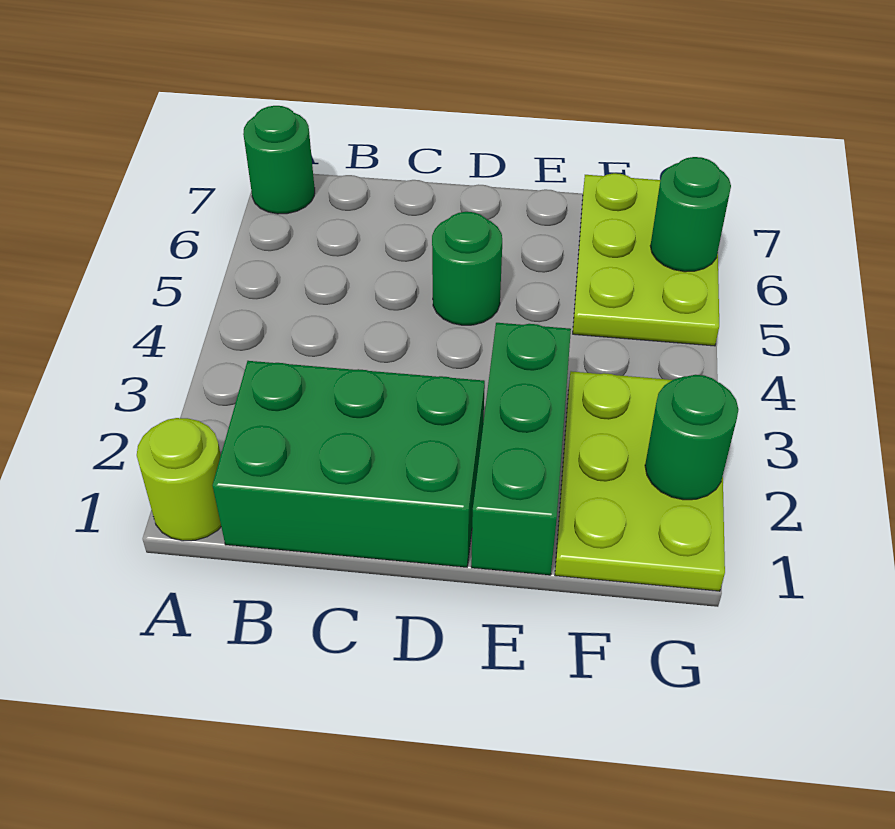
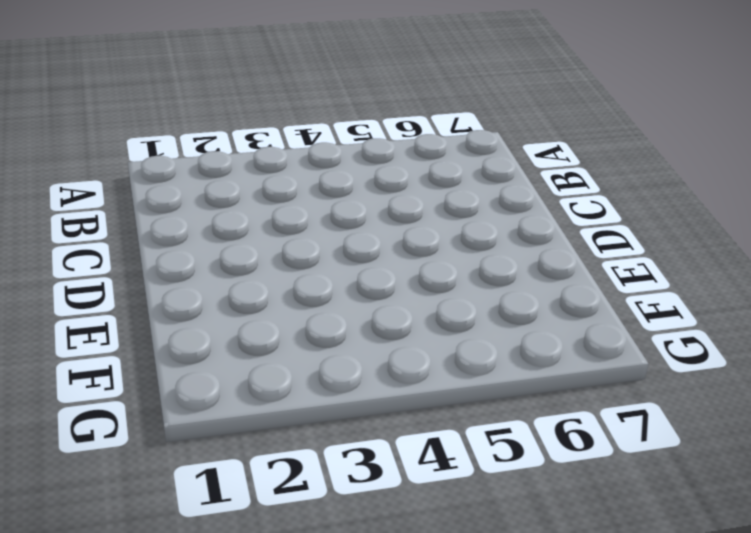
none -> lime 1x1 round brick [137,418,221,541]
none -> green 1x1 round brick [243,106,315,214]

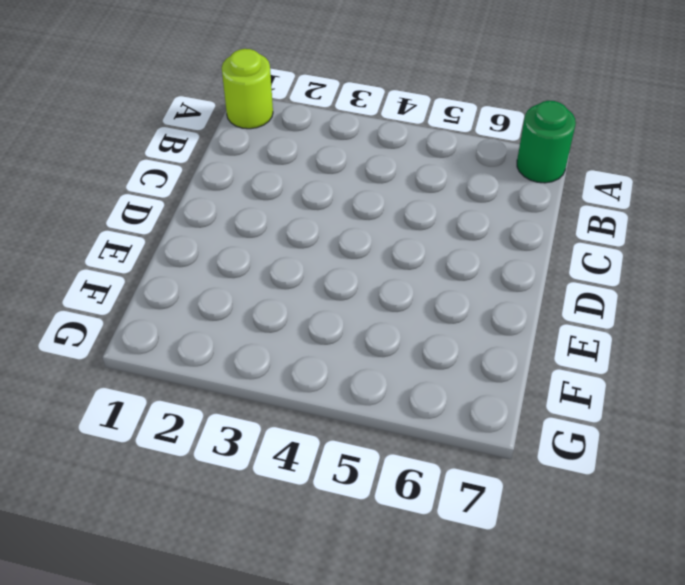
none -> green 2x3 brick [213,361,485,567]
none -> green 1x1 round brick [432,212,502,325]

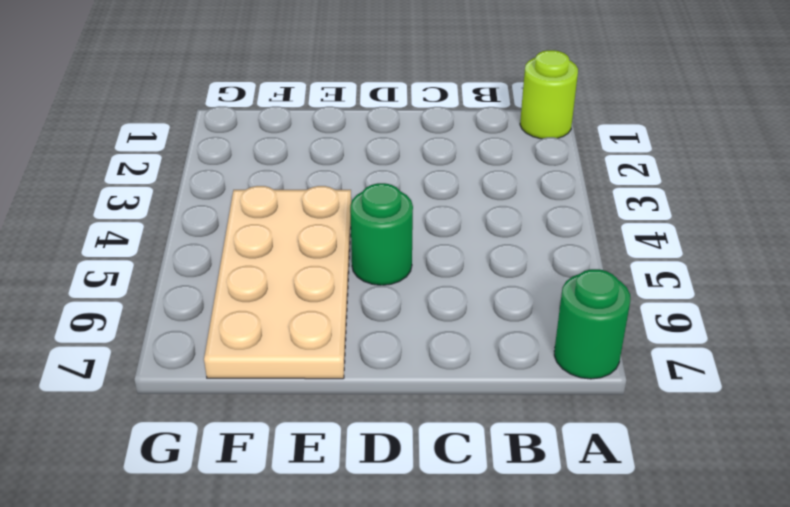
tan 2x4 plate [204,186,351,379] -> lime 2x3 plate [573,173,719,346]
none -> green 2x3 brick [213,361,485,567]
none -> green 1x3 brick [471,323,571,575]

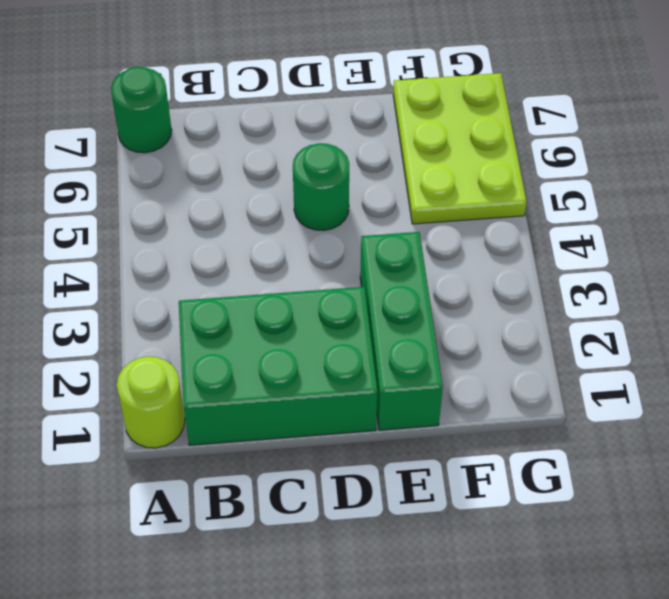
none -> lime 2x3 plate [555,371,725,591]
none -> green 1x1 round brick [645,375,738,500]

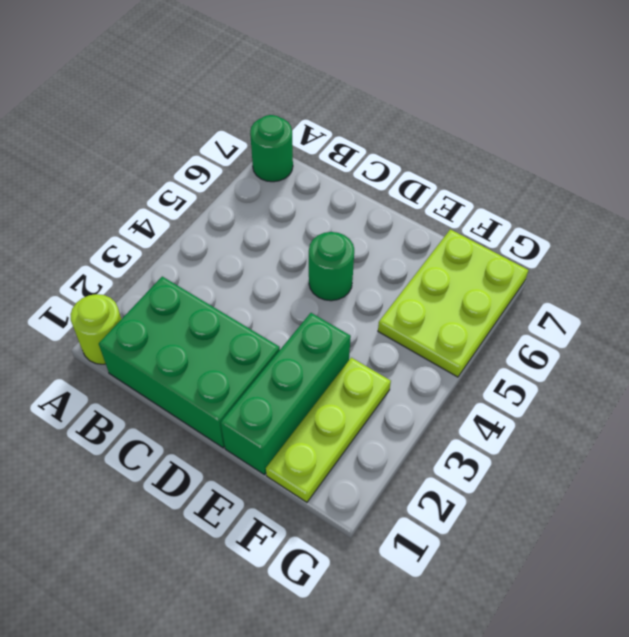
lime 1x3 plate [266,358,391,502] -> lime 2x3 plate [555,371,725,591]
none -> green 1x1 round brick [645,375,738,500]
none -> green 1x1 round brick [650,157,731,272]

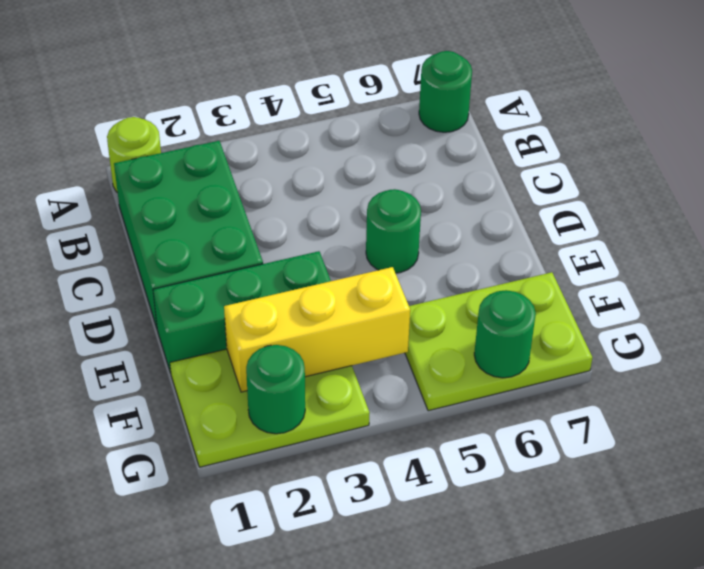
yellow 1x3 brick [224,267,410,392] -> none

